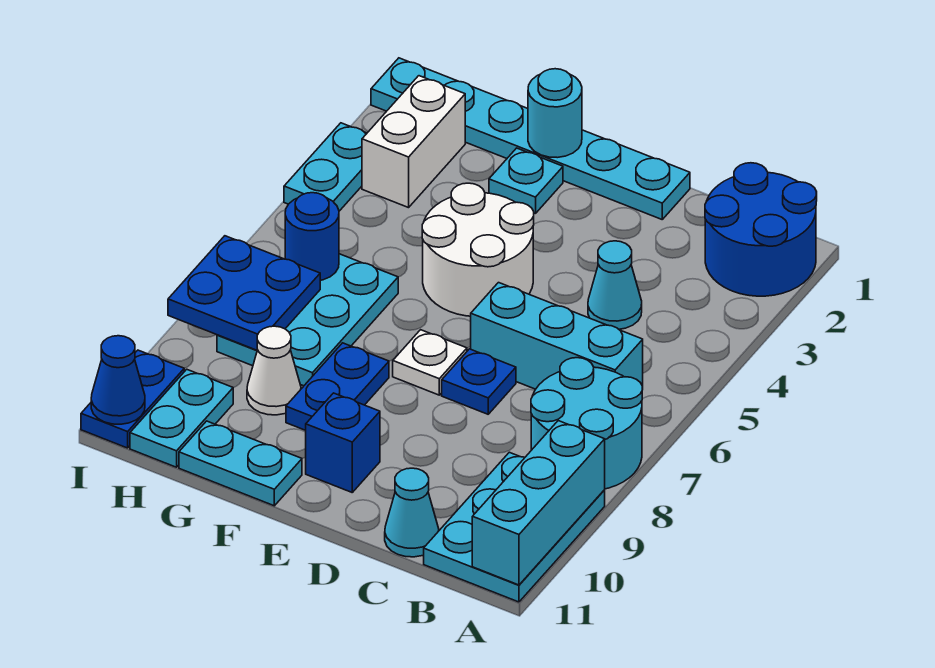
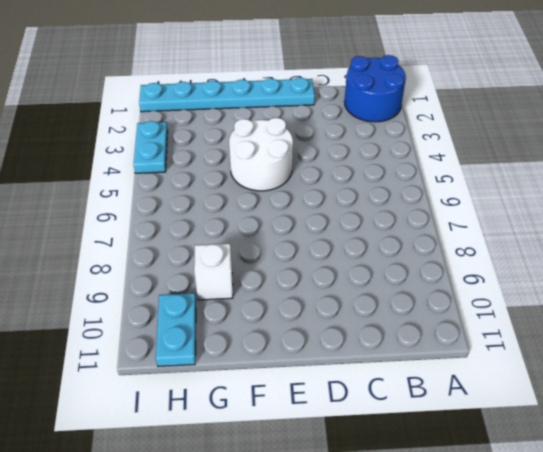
white 1x1 brick [194,244,233,300] -> white 1x1 cone [247,326,301,415]
none -> cyan 2x2 round brick [531,358,642,489]
none -> cyan 2x3 plate [424,452,605,602]
none -> cyan 1x3 brick [471,283,643,390]

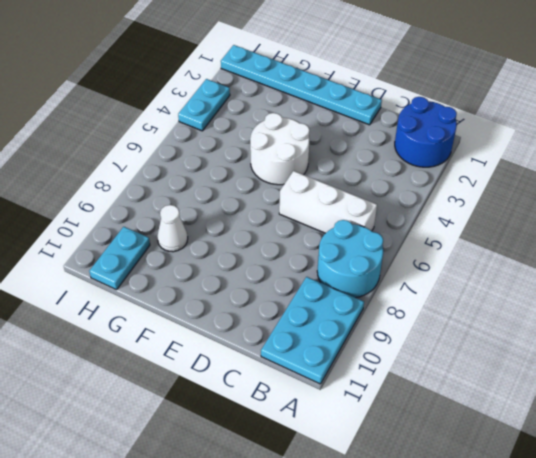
white 1x3 brick [279,171,377,233] -> cyan 1x3 brick [471,283,643,390]
none -> cyan 1x1 cone [588,241,642,329]
none -> cyan 1x1 cone [385,468,439,557]
none -> blue 1x1 plate [442,349,516,414]

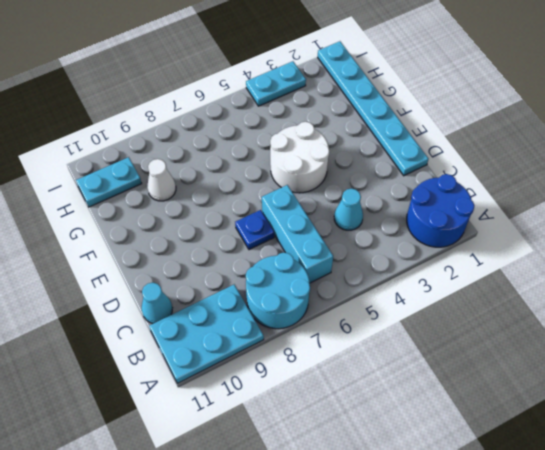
none -> white 1x1 plate [393,330,467,395]
none -> blue 1x1 brick [306,393,380,492]
none -> cyan 1x1 plate [489,148,563,214]

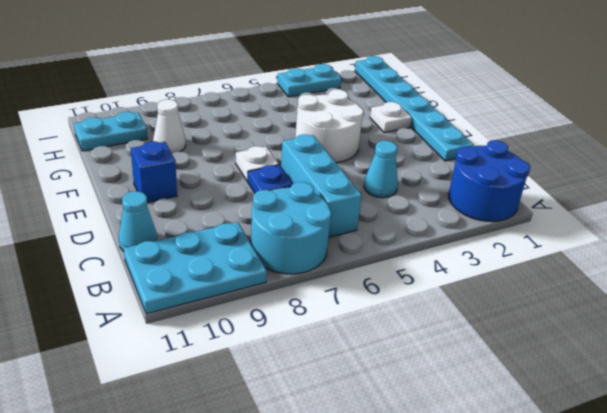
white 1x1 plate [370,102,412,133] -> cyan 1x1 plate [489,148,563,214]
none -> blue 1x2 plate [286,343,389,430]
none -> cyan 1x2 plate [179,421,302,506]
none -> cyan 2x3 plate [217,254,398,386]

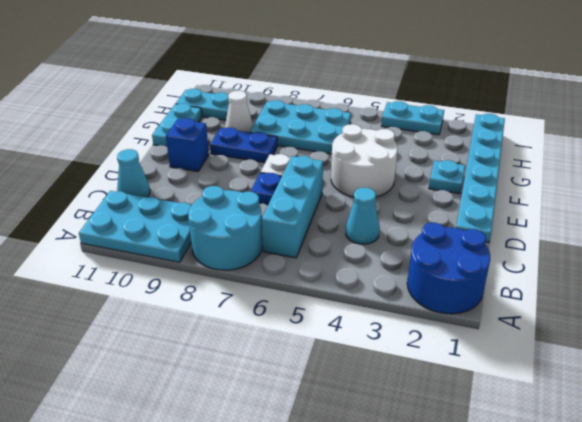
none -> white 1x2 brick [362,76,465,208]
none -> blue 1x2 plate [81,350,184,448]
none -> cyan 1x3 brick [472,421,605,585]

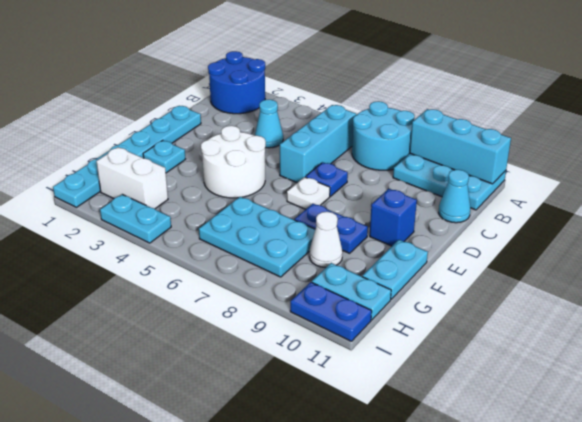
none -> cyan 1x1 round brick [528,69,582,158]
none -> blue 1x1 round brick [285,193,339,280]
none -> blue 2x2 plate [168,236,320,350]

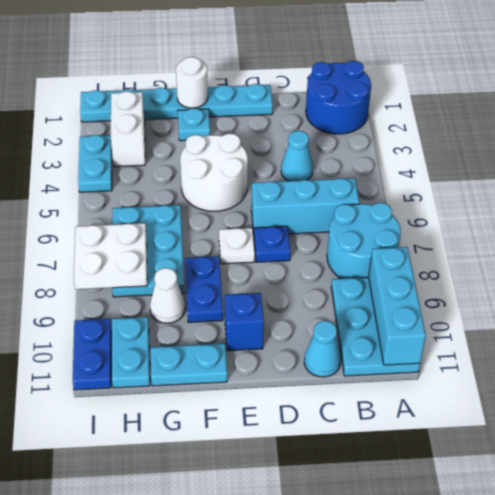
white 1x1 round brick [176,57,208,108] -> cyan 1x1 round brick [528,69,582,158]
white 2x2 plate [74,223,147,289] -> blue 2x2 plate [168,236,320,350]
none -> blue 1x1 round brick [285,193,339,280]
none -> blue 1x1 cone [91,336,145,424]

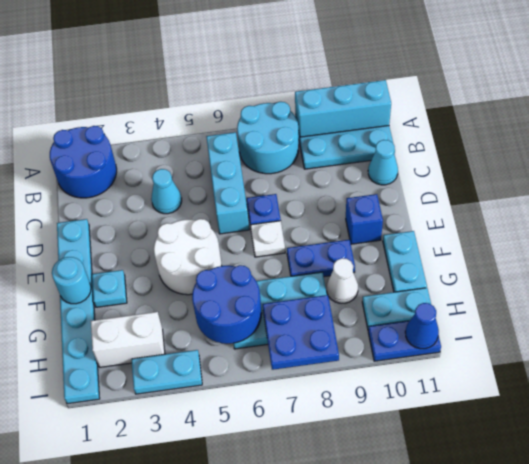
blue 2x2 round brick [192,265,262,344] -> blue 1x1 round brick [285,193,339,280]

